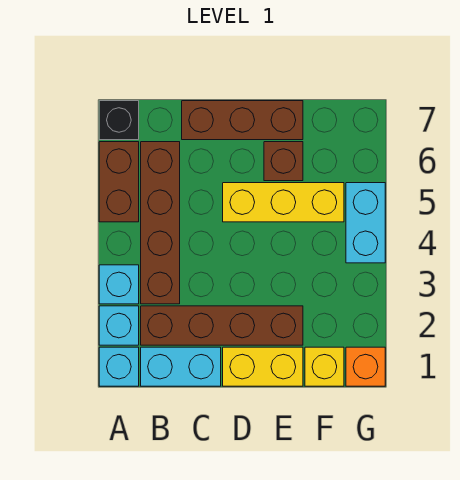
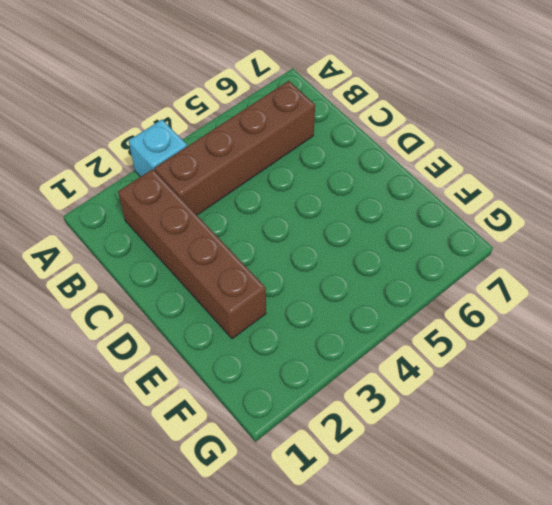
none -> cyan 1x1 brick [99,347,139,386]
none -> cyan 1x1 brick [99,306,139,345]
none -> brown 1x2 brick [99,142,139,222]

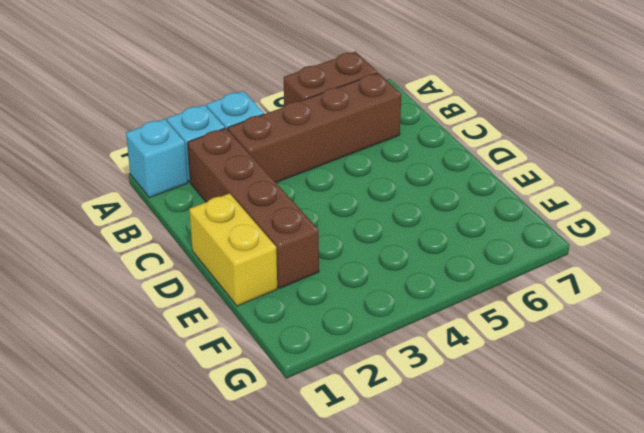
none -> black 1x1 brick [99,101,139,140]
none -> cyan 1x2 brick [141,347,221,386]
none -> brown 1x3 brick [182,101,303,140]

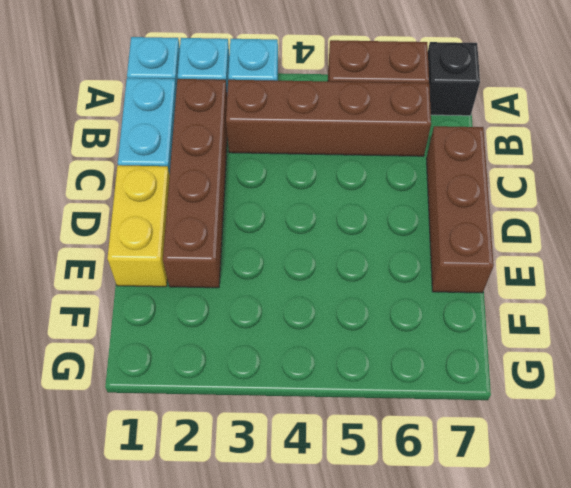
none -> yellow 1x3 brick [223,183,344,222]
none -> brown 1x1 brick [264,142,303,181]
none -> yellow 1x1 brick [305,347,344,386]

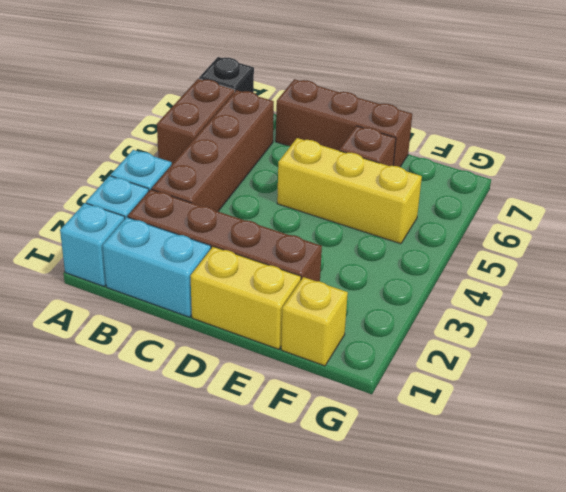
none -> orange 1x1 brick [346,347,385,386]
none -> cyan 1x2 brick [346,183,385,263]

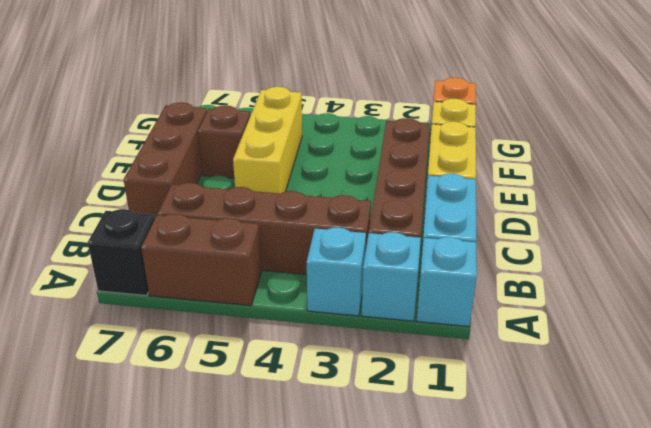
none -> cyan 1x2 brick [346,183,385,263]

